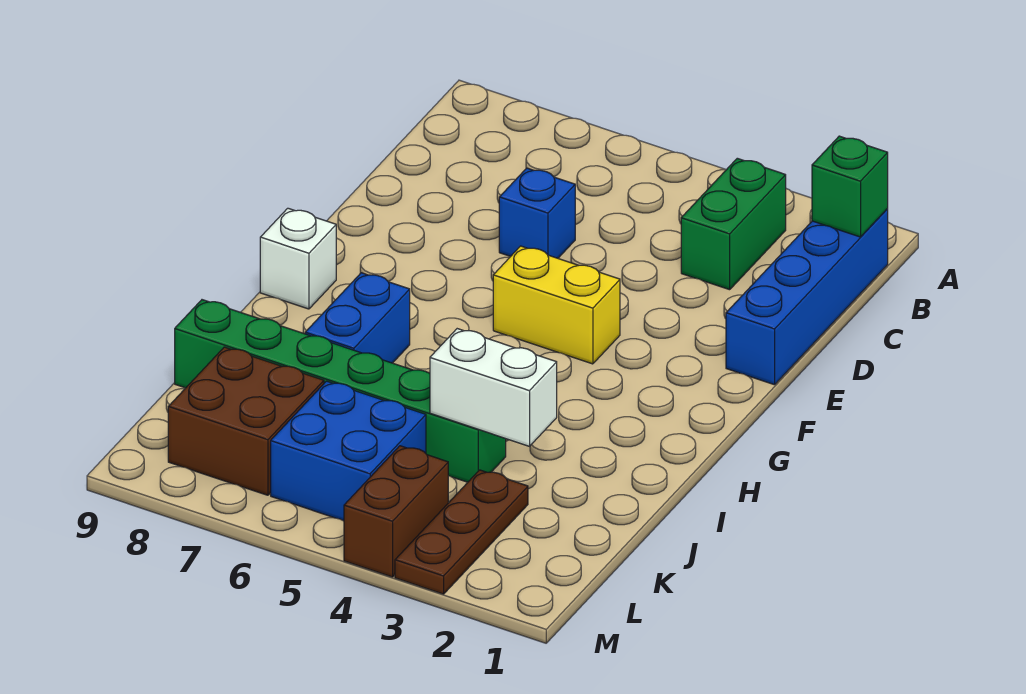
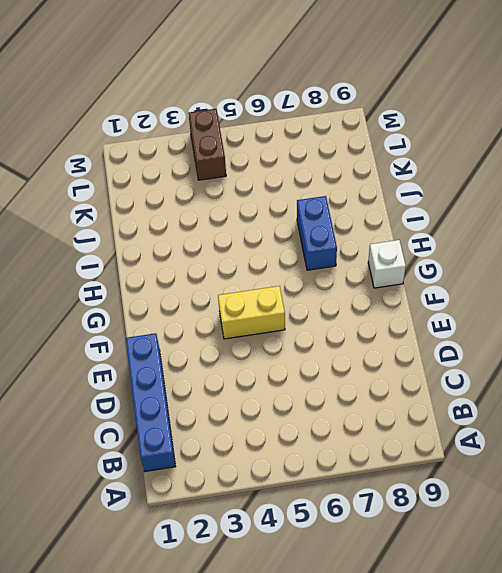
none -> green 1x2 brick [681,158,786,290]
none -> blue 1x1 brick [499,168,575,258]
none -> green 1x6 brick [175,300,506,482]

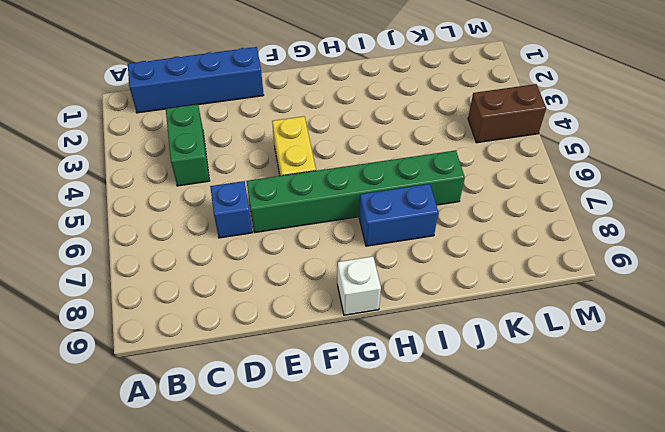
green 1x2 brick [166,104,210,186] -> green 1x2 brick turned to [681,158,786,290]
green 1x6 brick [247,150,465,233] -> green 1x6 brick turned to [175,300,506,482]
none -> brown 1x3 plate [395,470,528,594]
none -> blue 2x2 brick [271,381,426,521]
none -> brown 2x2 brick [168,347,324,495]

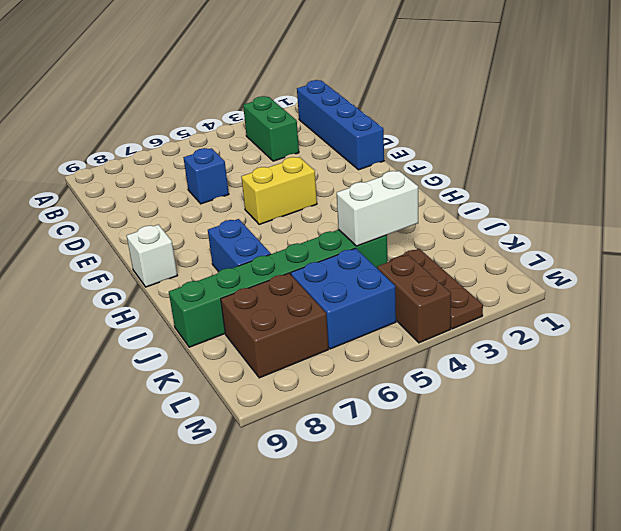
none -> green 1x1 brick [812,136,888,237]

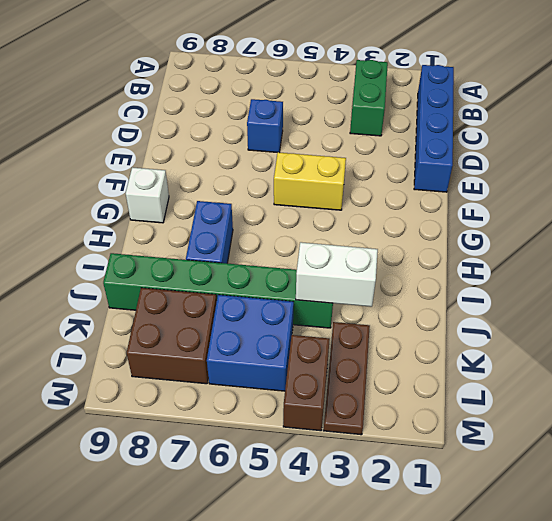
none -> green 1x1 brick [812,136,888,237]

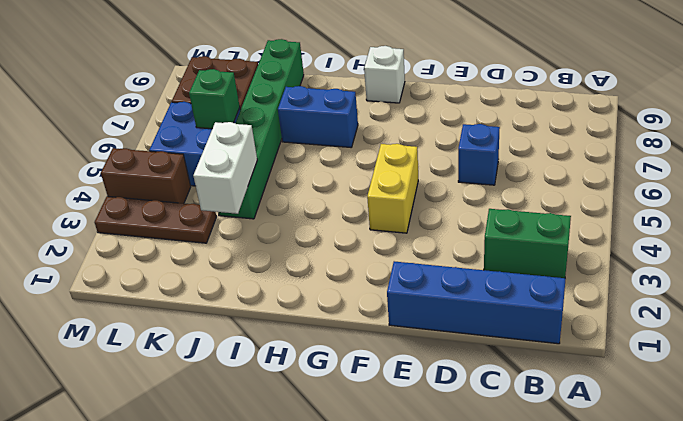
green 1x1 brick [189,69,240,129] -> green 1x1 brick moved to [812,136,888,237]

